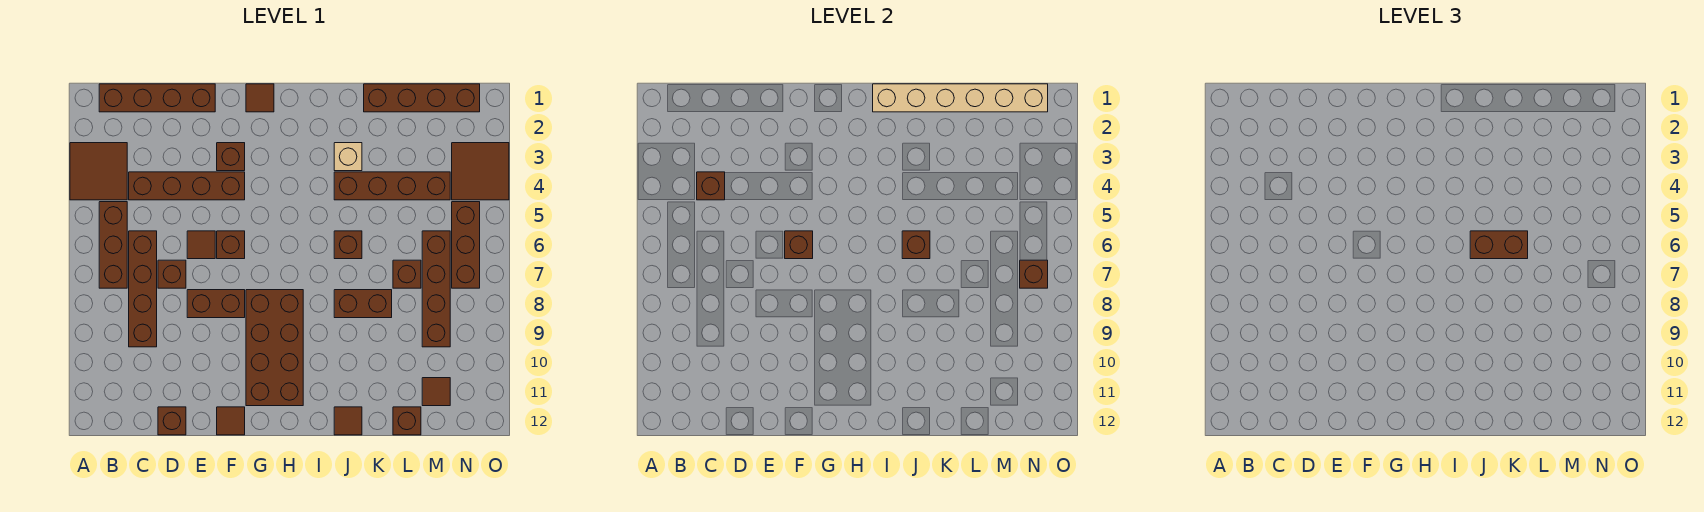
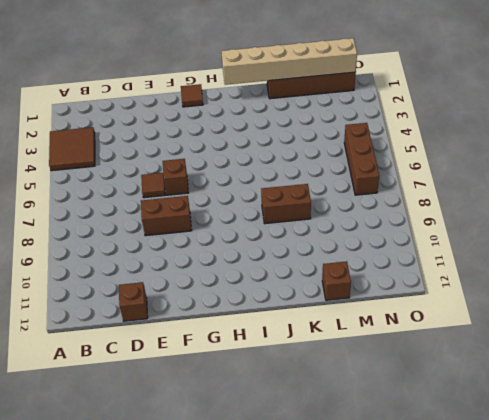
none -> brown 1x4 brick [99,84,215,112]
none -> brown 1x3 brick [99,202,127,288]
none -> brown 1x4 brick [129,172,245,200]
none -> brown 1x4 brick [129,231,157,347]

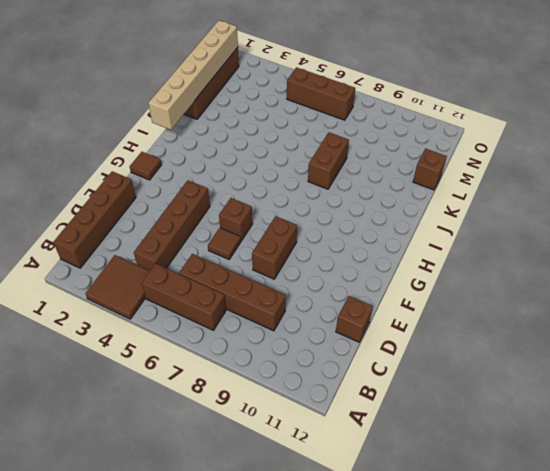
none -> brown 1x1 brick [158,260,186,288]
none -> brown 1x1 brick [217,143,245,171]
none -> brown 1x1 tile [217,407,245,435]
none -> brown 2x4 brick [246,290,303,406]

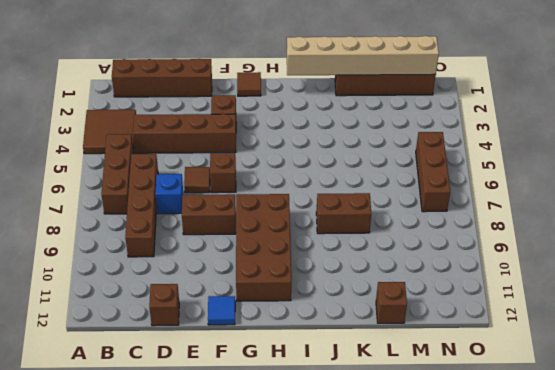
blue 1x1 brick [155,174,183,214] -> brown 1x1 brick [158,260,186,288]
blue 1x1 tile [208,296,235,325] -> brown 1x1 tile [217,407,245,435]
none -> tan 1x1 brick [334,143,362,171]
none -> brown 1x4 brick [334,172,450,200]
none -> brown 1x1 brick [334,231,362,259]
none -> brown 1x1 tile [334,407,362,435]

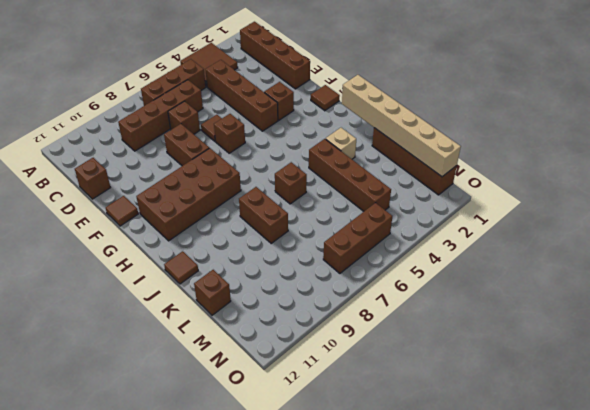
none -> brown 1x1 brick [393,260,421,288]
none -> brown 1x4 brick [422,231,450,347]
none -> brown 1x1 tile [422,378,450,406]
none -> brown 2x2 tile [452,143,509,200]

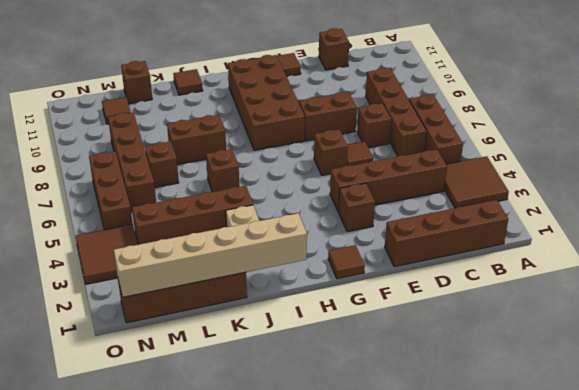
none -> brown 1x1 brick [697,172,725,200]
none -> brown 1x1 brick [785,231,813,259]
none -> brown 1x1 brick [902,231,930,259]
none -> brown 1x1 brick [1020,260,1048,288]

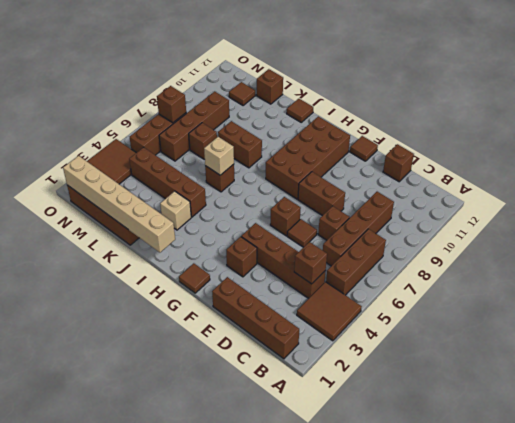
tan 1x1 brick [204,137,234,175] -> brown 1x1 brick [902,231,930,259]
none -> brown 1x1 brick [785,231,813,259]
none -> brown 1x2 brick [1470,231,1528,259]

